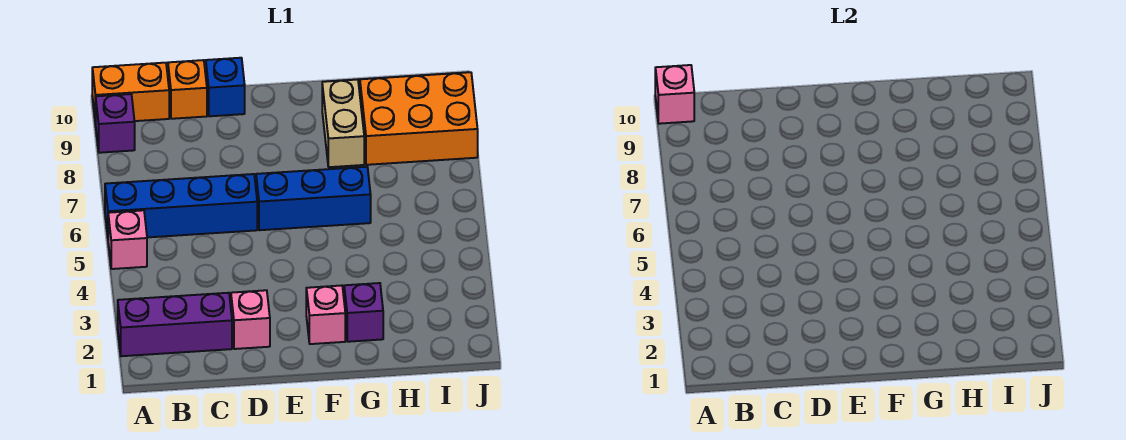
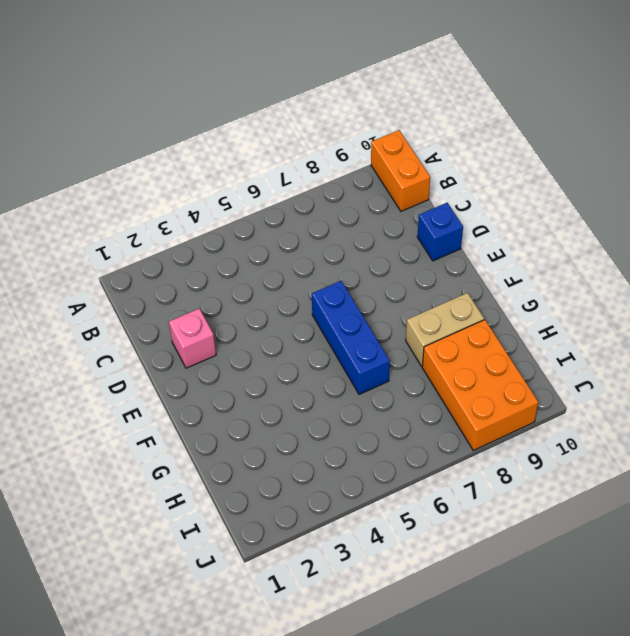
none -> purple 1x3 brick [118,293,232,356]
none -> pink 1x1 brick [108,210,147,269]
none -> blue 1x4 brick [105,174,257,237]

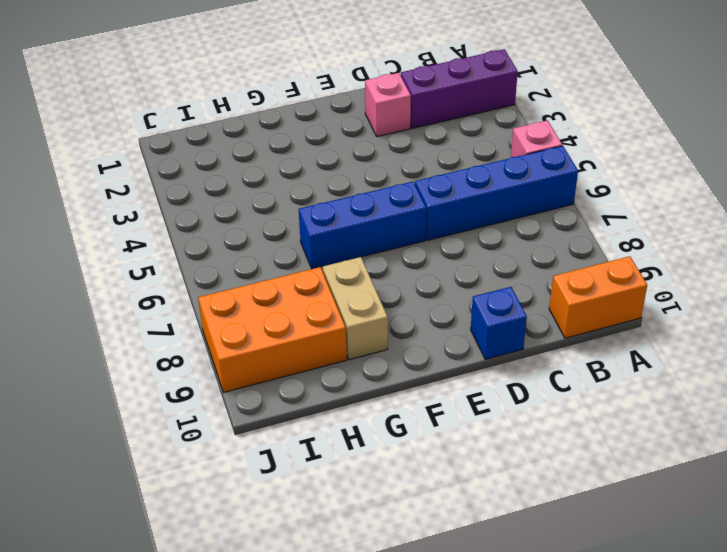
none -> purple 1x1 brick [96,94,135,153]
none -> orange 1x1 brick [168,60,207,119]
none -> pink 1x1 brick [306,286,345,344]

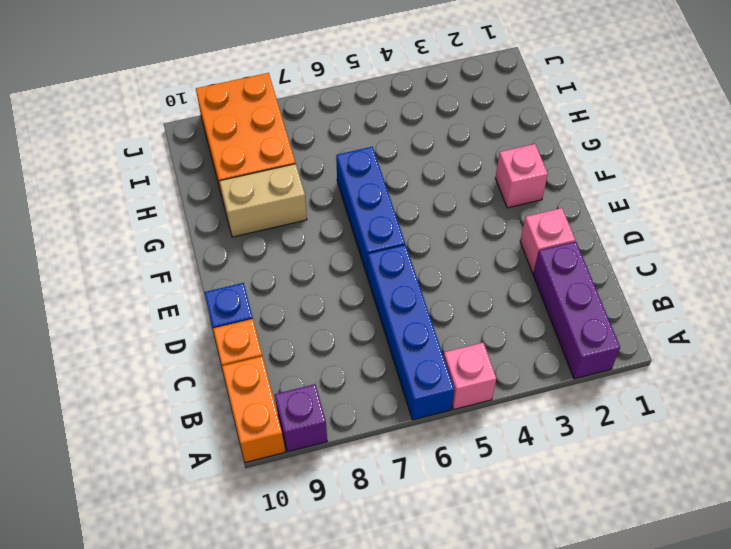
none -> purple 1x1 brick [344,283,383,342]
none -> pink 1x1 brick [655,65,694,124]

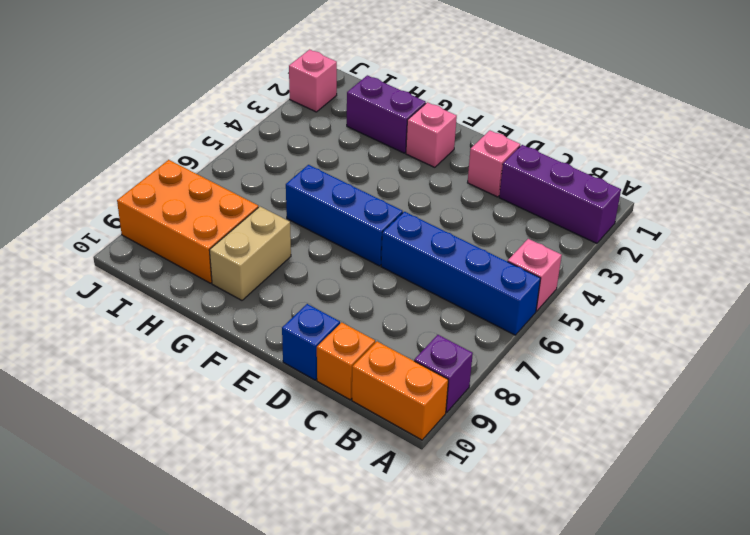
purple 1x2 brick [347,75,426,153] -> purple 1x1 brick [344,283,383,342]
pink 1x1 brick [289,50,337,112] -> pink 1x1 brick moved to [655,65,694,124]

